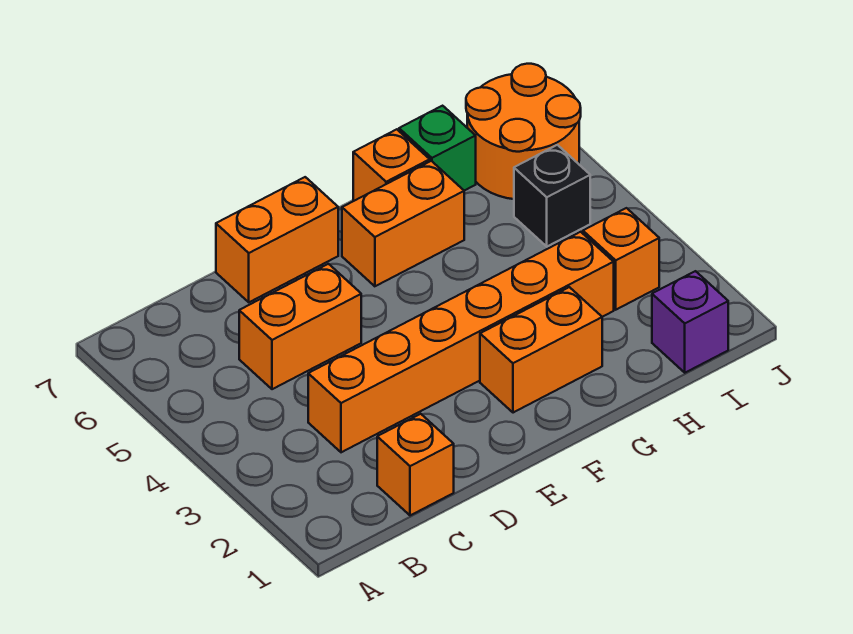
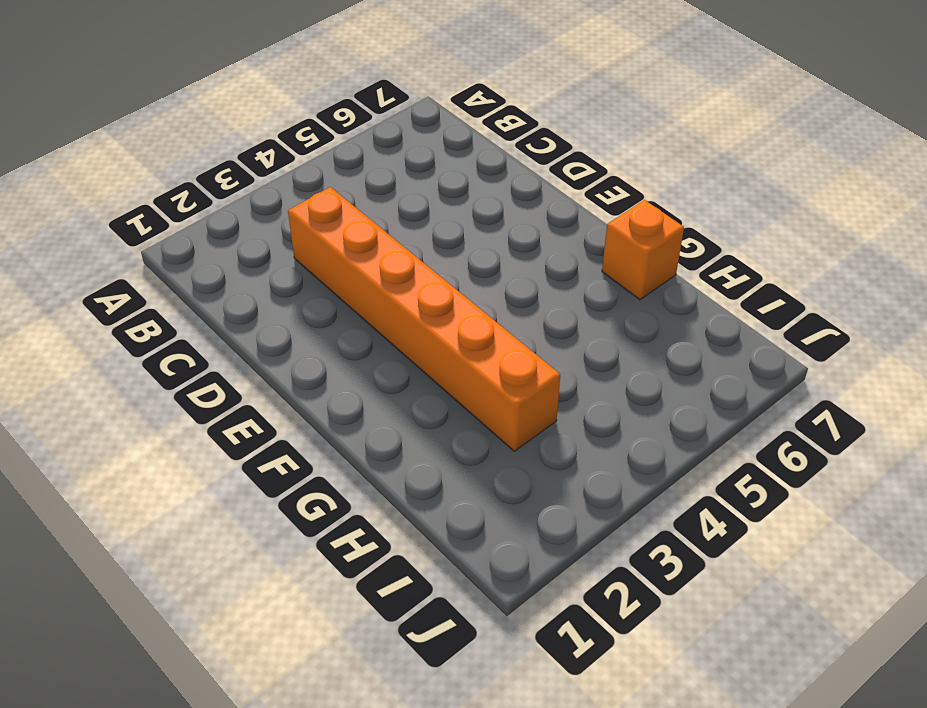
none -> orange 1x1 brick [377,414,454,515]
none -> orange 1x2 brick [239,264,361,389]
none -> orange 1x2 brick [216,177,338,302]

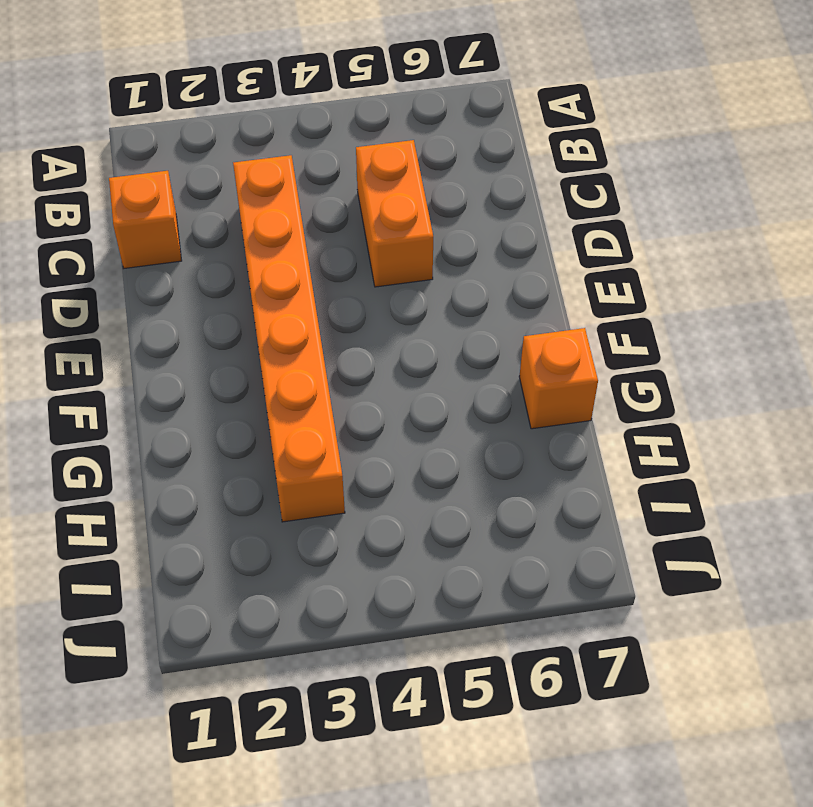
none -> orange 1x2 brick [216,177,338,302]
none -> orange 1x2 brick [480,287,602,413]
none -> orange 1x2 brick [342,161,464,286]

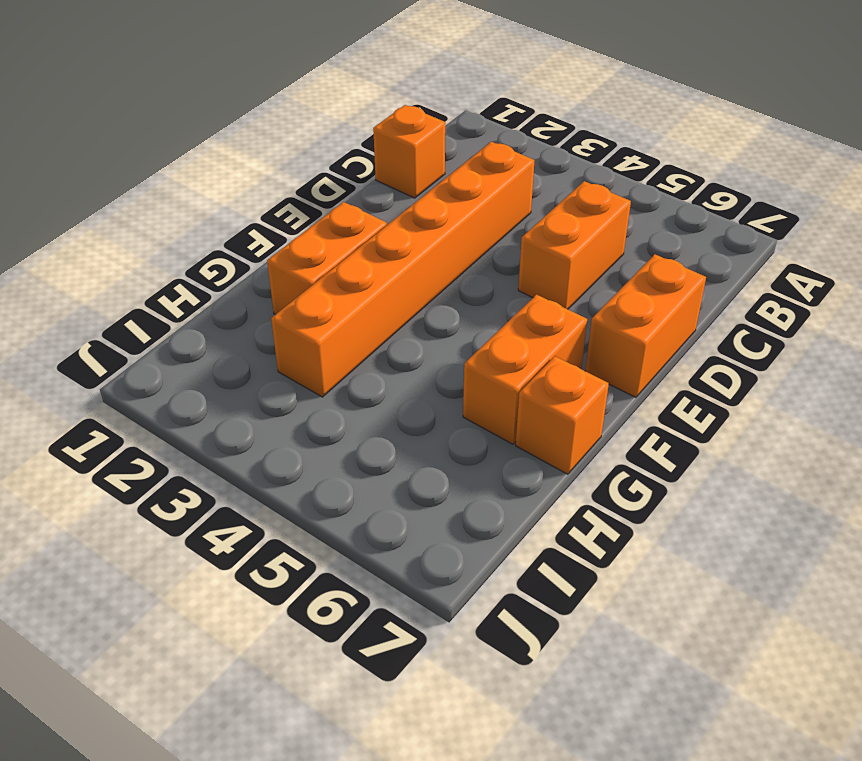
none -> green 1x1 brick [399,106,476,191]
none -> purple 1x1 brick [652,271,728,373]
none -> orange 1x1 brick [583,208,659,310]

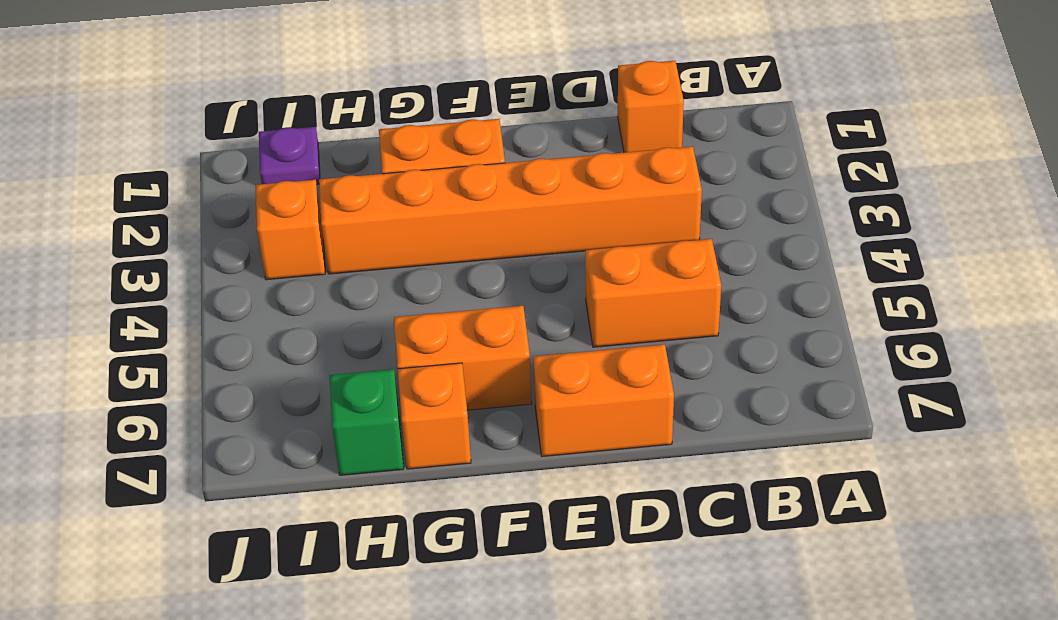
purple 1x1 plate [259,127,320,184] -> purple 1x1 brick [652,271,728,373]
none -> black 1x1 brick [514,145,590,246]
none -> orange 2x2 round brick [466,64,581,199]

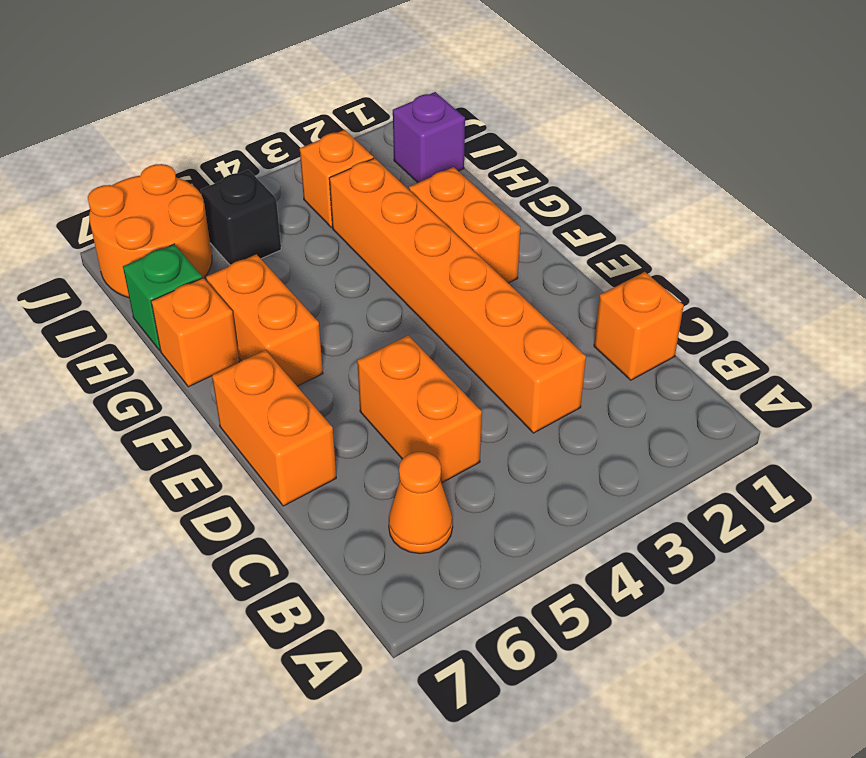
orange 1x1 cone [389,452,453,554] -> none

